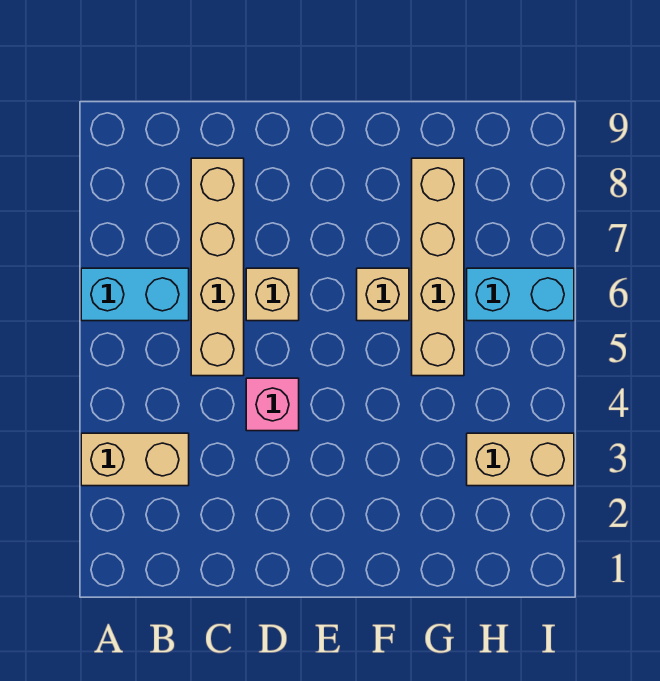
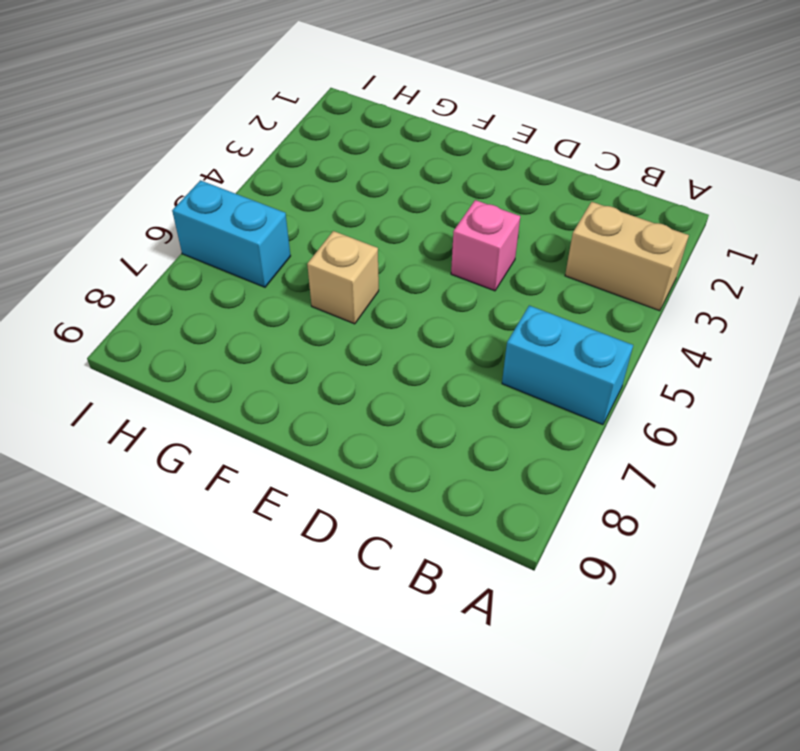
none -> tan 1x4 brick [191,158,244,376]
none -> tan 1x1 brick [246,268,299,321]

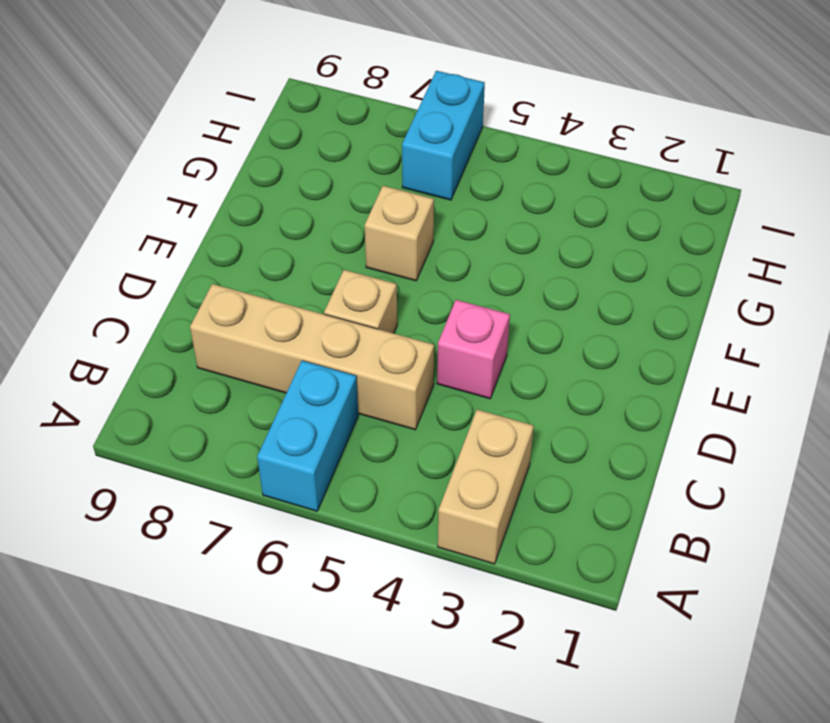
none -> tan 1x4 brick [412,158,464,376]
none -> tan 1x2 brick [467,433,574,486]

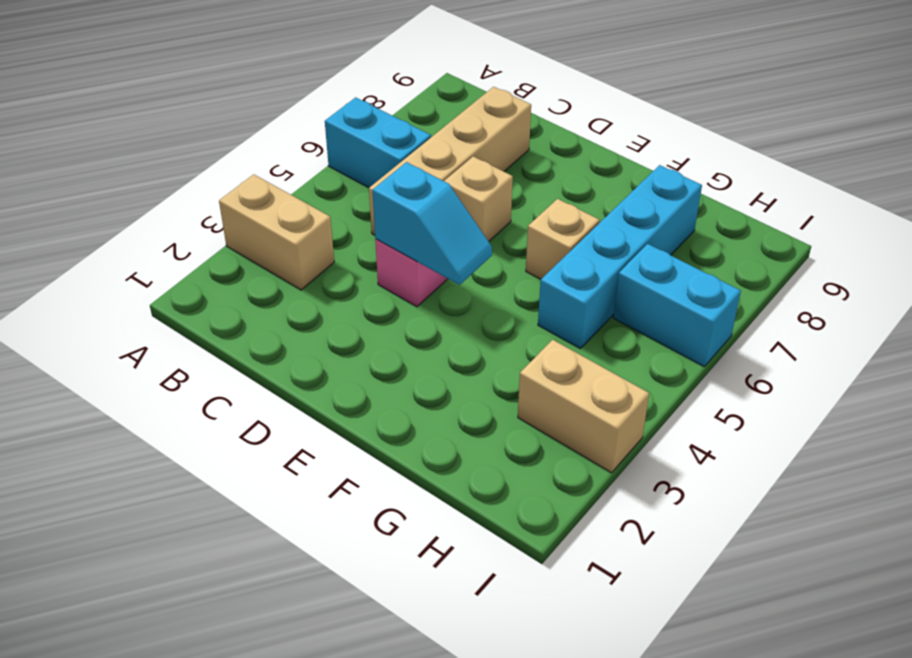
cyan 1x2 slope [372,162,492,285] -> none
cyan 1x4 brick [538,165,702,349] -> tan 1x4 brick [412,158,464,376]

